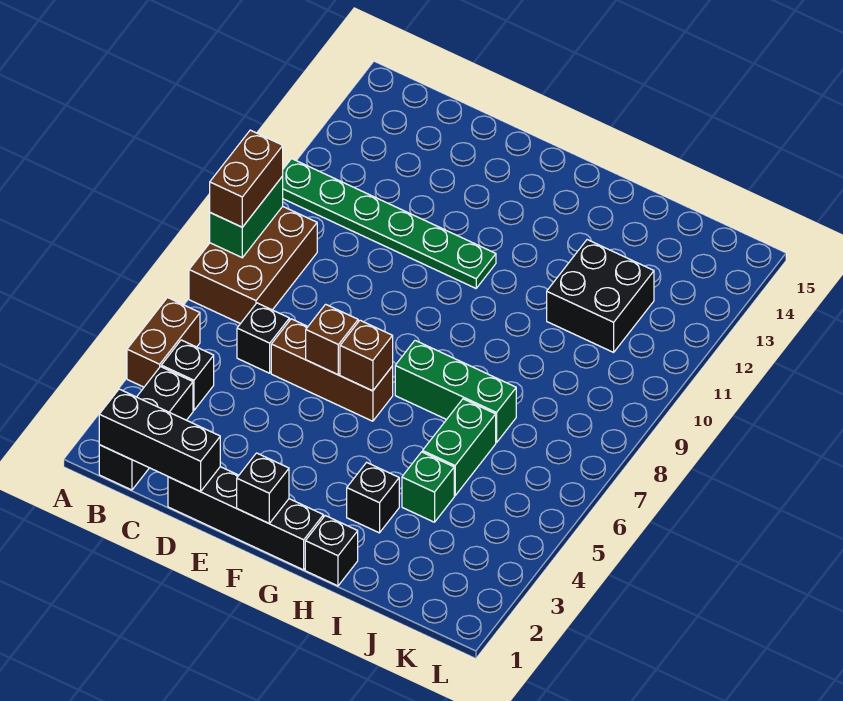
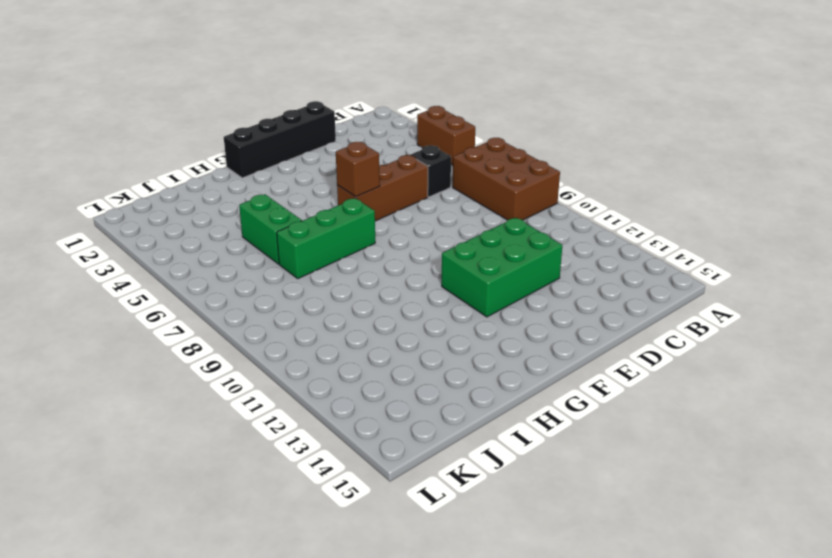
green 2x3 brick [442,218,562,317] -> green 1x6 plate [283,159,496,288]
none -> black 1x3 brick [99,367,193,490]
none -> black 1x1 brick [161,340,214,410]
none -> black 1x1 brick [305,516,358,586]

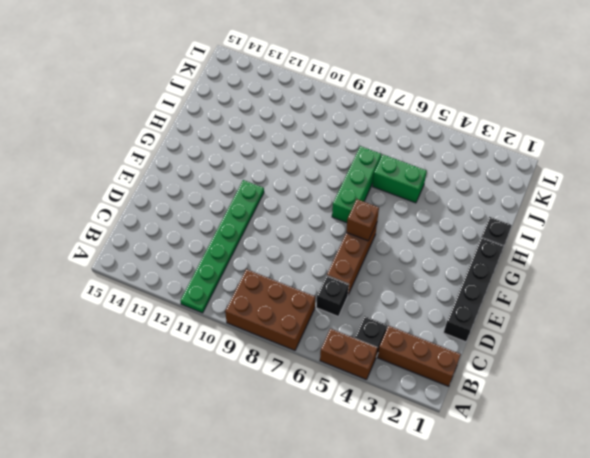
brown 1x3 brick [377,326,461,386] -> black 1x3 brick [99,367,193,490]
none -> black 1x1 brick [347,462,399,533]
none -> green 1x1 brick [402,452,454,522]
none -> black 2x2 brick [547,240,654,352]

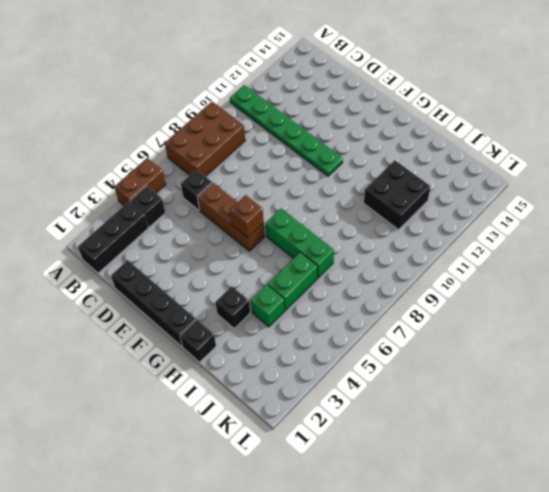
none -> green 1x2 brick [210,176,283,258]
none -> black 1x3 brick [99,389,220,492]
none -> brown 1x1 brick [306,304,358,375]

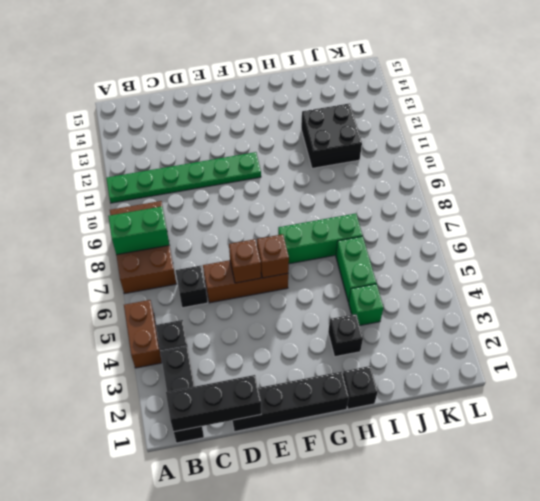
green 1x2 brick [108,206,169,255] -> green 1x2 brick turned to [210,176,283,258]
none -> black 1x1 brick [237,453,289,523]
none -> brown 1x2 brick [210,130,283,227]

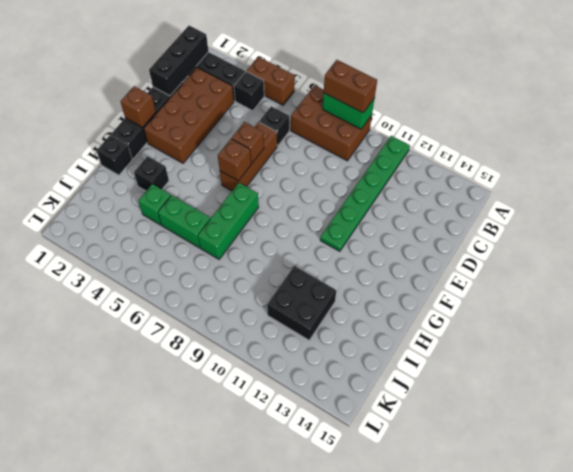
brown 2x4 brick [144,67,234,163] -> none
brown 1x1 brick [120,86,156,127] -> black 1x1 brick [237,453,289,523]

